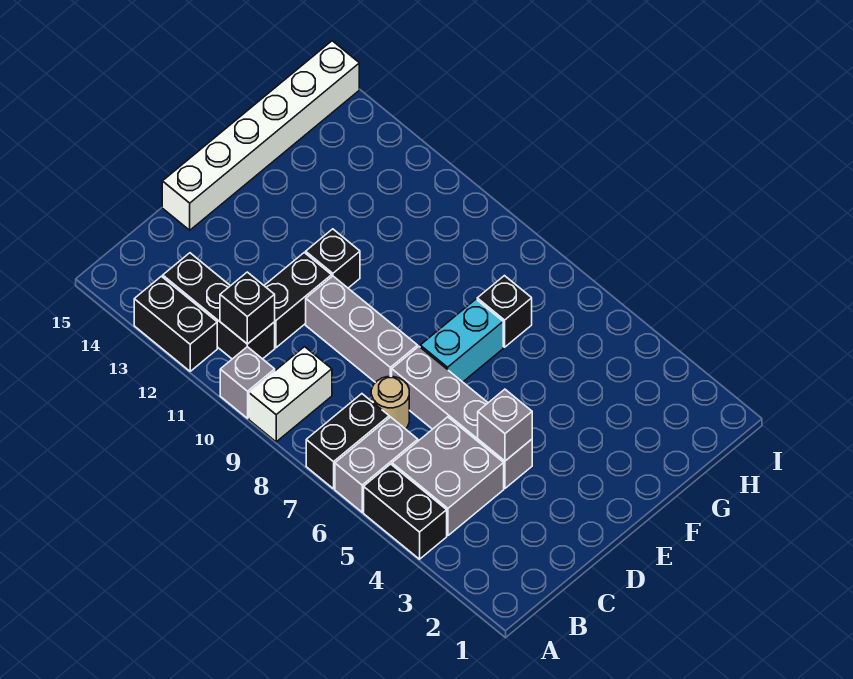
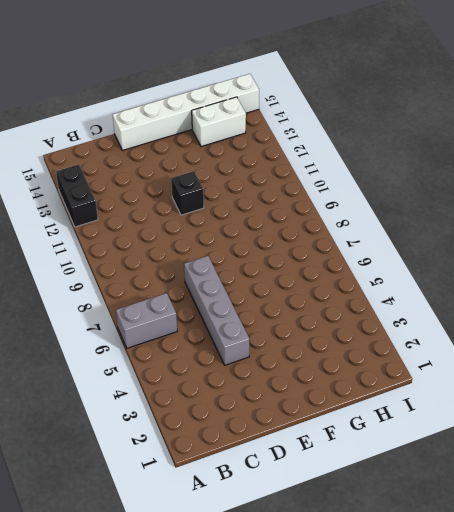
white 1x2 brick [192,97,246,147] -> white 1x2 brick moved to [249,347,332,442]
none -> black 1x2 brick [364,464,447,559]
none -> black 1x2 brick [306,394,389,489]
none -> grey 1x1 brick [220,347,275,418]

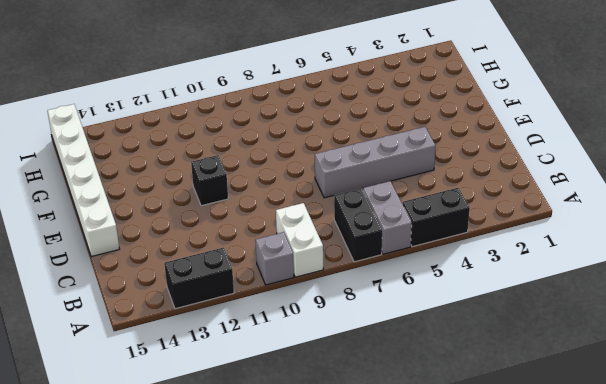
none -> grey 2x2 brick [392,417,504,535]
none -> black 1x3 brick [163,253,275,359]
none -> tan 1x1 round brick [371,377,409,429]

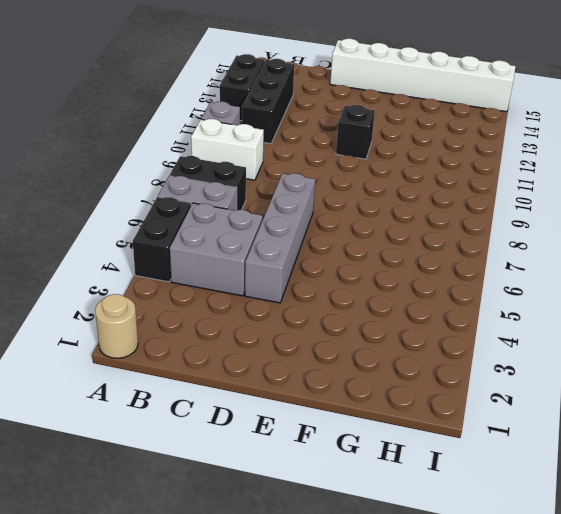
tan 1x1 round brick [95,294,138,358] -> tan 1x1 round brick moved to [371,377,409,429]
none -> black 1x2 brick [264,253,332,348]
none -> grey 1x3 brick [306,276,418,383]
none -> cyan 1x2 brick [420,299,503,382]

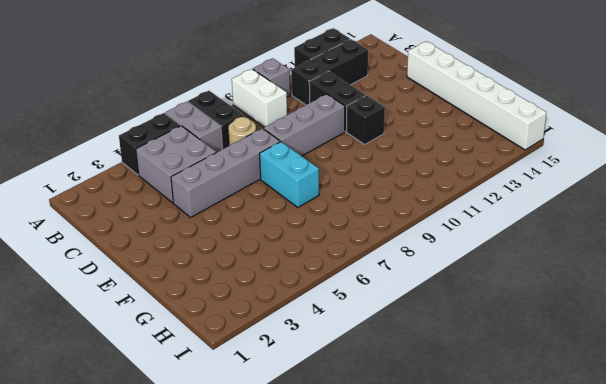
none -> black 1x1 brick [477,276,532,347]
none -> black 1x1 brick [220,272,275,344]
none -> grey 1x1 brick [478,389,532,461]

